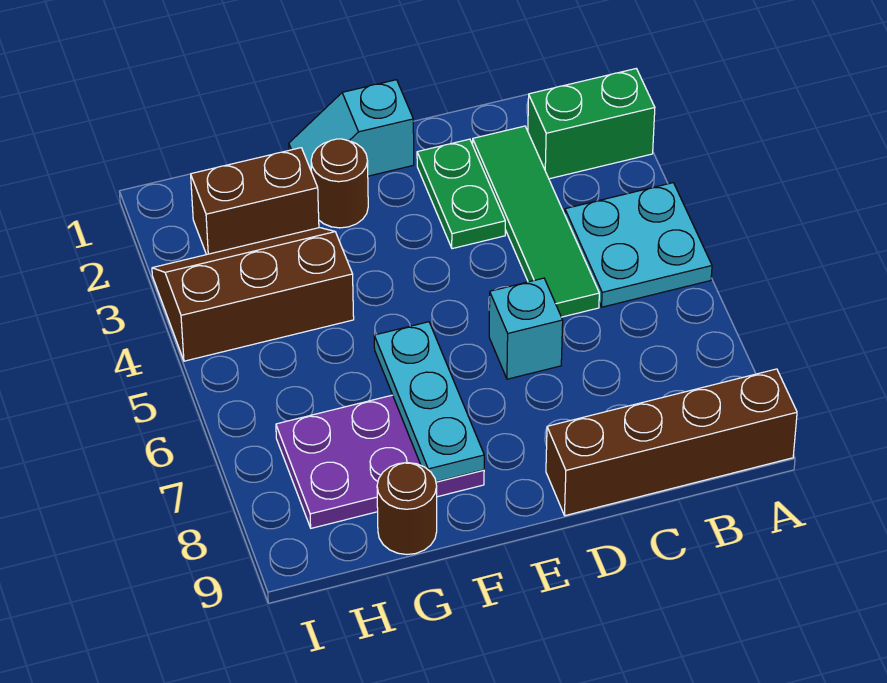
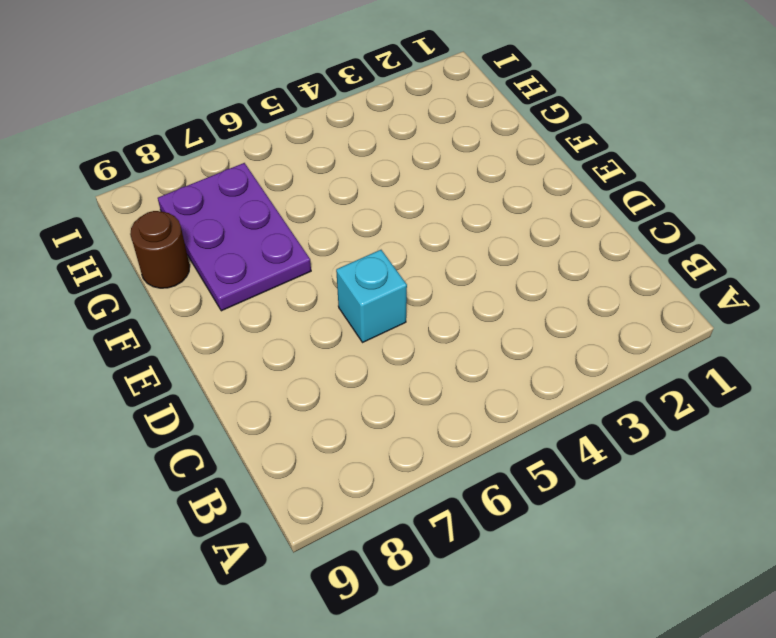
none -> green 1x2 brick [528,69,655,179]
none -> cyan 2x2 plate [565,183,712,307]
none -> brown 1x4 brick [546,369,797,516]

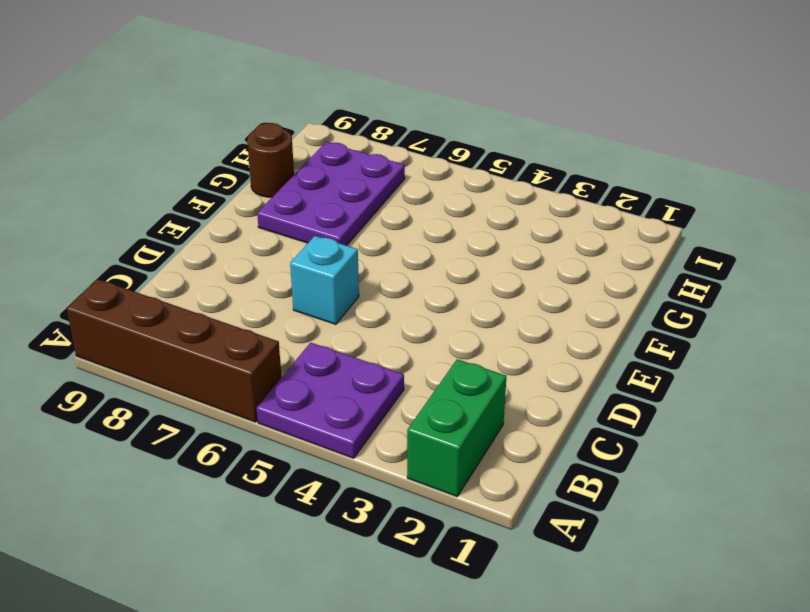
purple 2x2 plate [257,343,404,458] -> cyan 2x2 plate [565,183,712,307]
brown 1x4 brick [67,279,281,422] -> brown 1x4 brick turned to [546,369,797,516]
none -> green 1x4 tile [473,126,599,317]
none -> green 1x2 plate [417,139,505,249]
none -> cyan 1x2 slope [289,80,414,176]

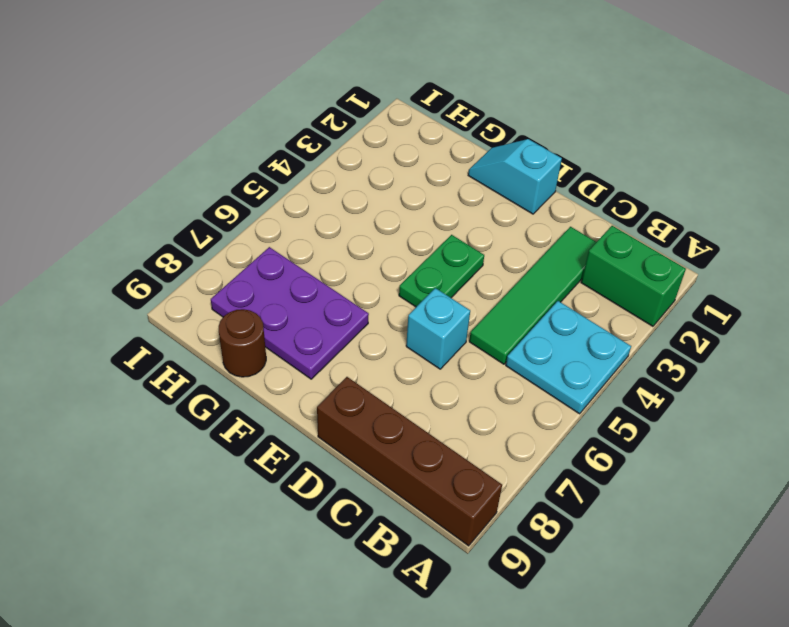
green 1x2 plate [399,235,484,307] -> green 1x2 plate moved to [417,139,505,249]
none -> brown 1x1 round brick [311,139,368,228]
none -> brown 1x2 brick [191,148,319,255]
none -> brown 2x3 slope [152,228,354,361]

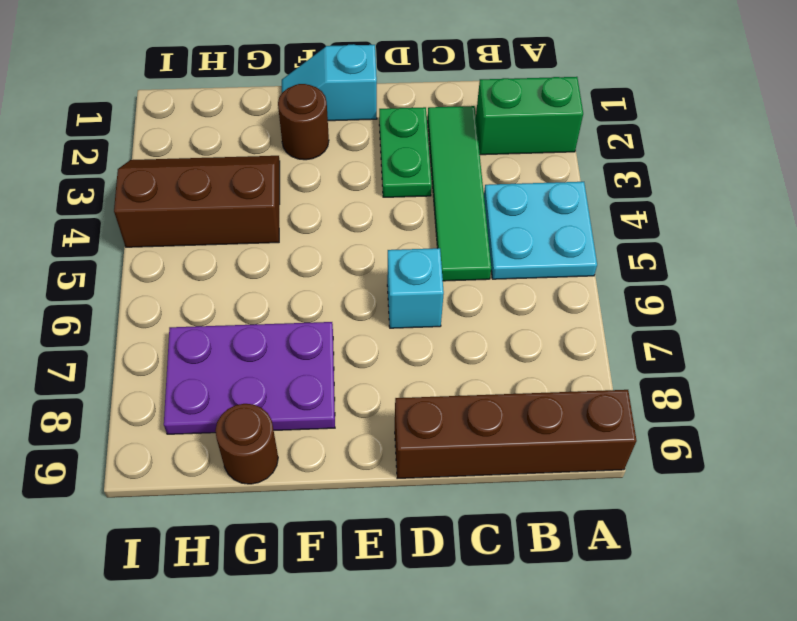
none -> brown 1x2 brick [191,148,319,255]
none -> cyan 1x3 plate [374,322,484,482]

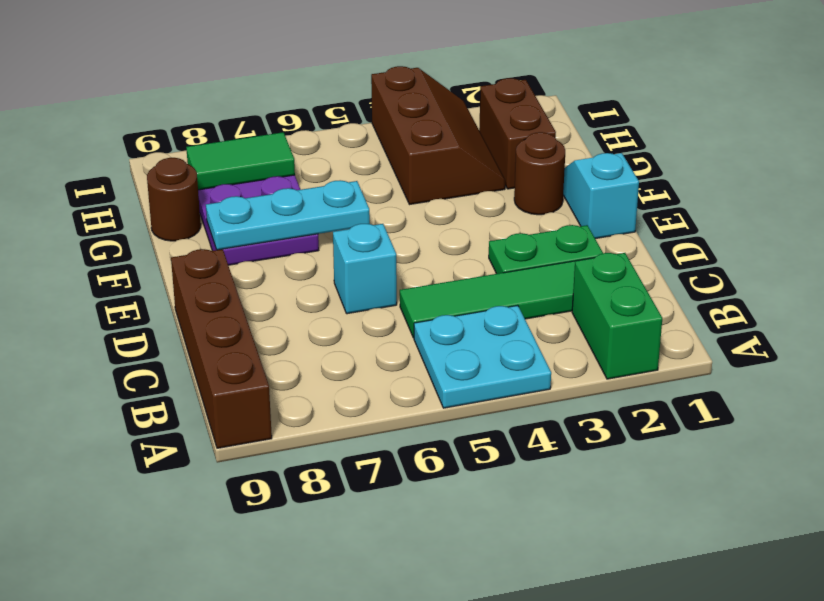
green 1x2 tile [186,132,295,190] -> none

